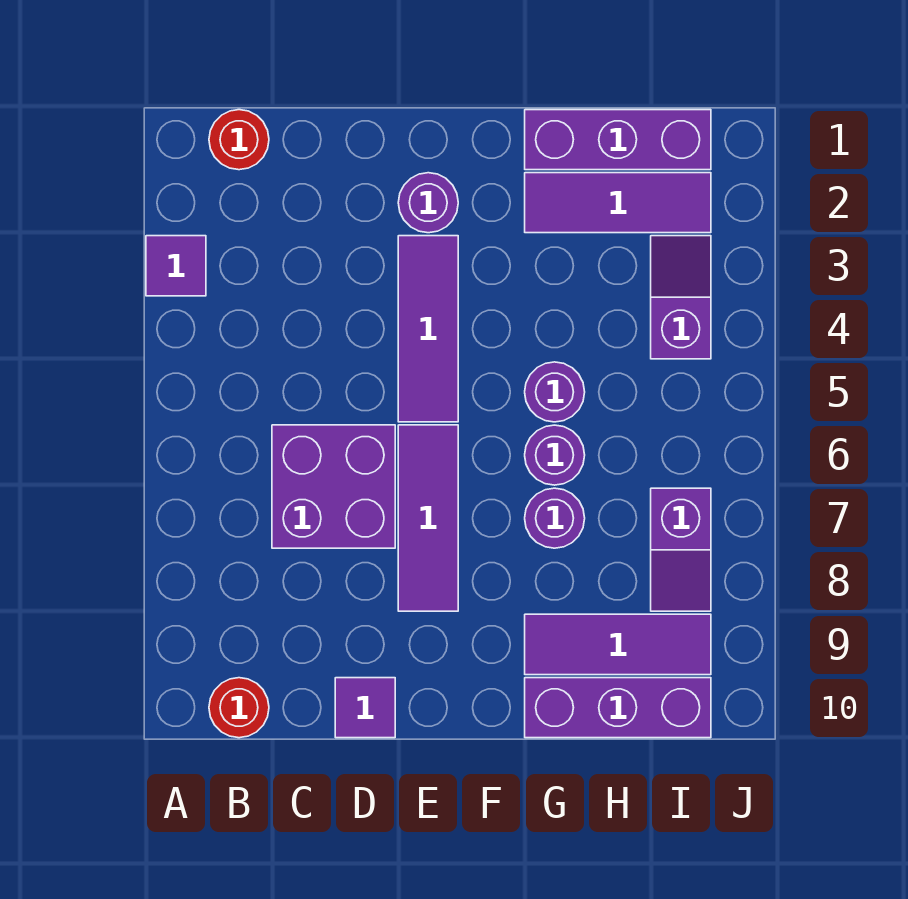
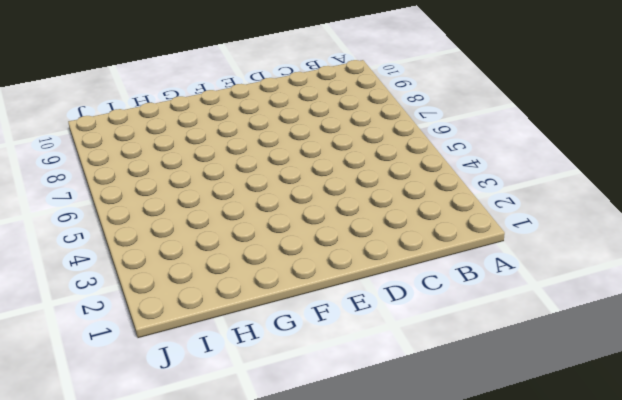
none -> purple 1x1 tile [146,236,206,296]
none -> red 1x1 round brick [209,110,269,170]
none -> red 1x1 round brick [209,678,269,738]

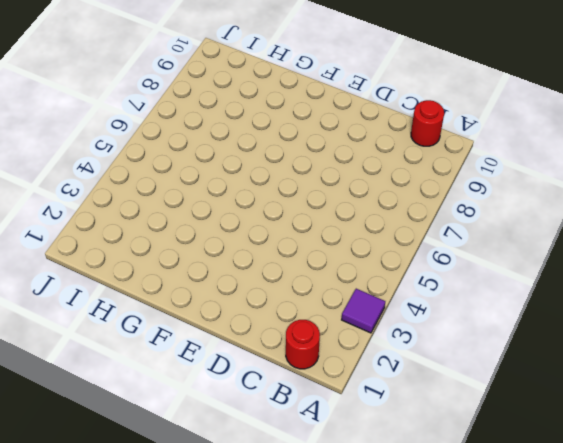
none -> purple 2x2 brick [272,425,395,548]
none -> purple 1x1 tile [335,678,395,738]
none -> purple 1x1 round brick [398,173,458,233]

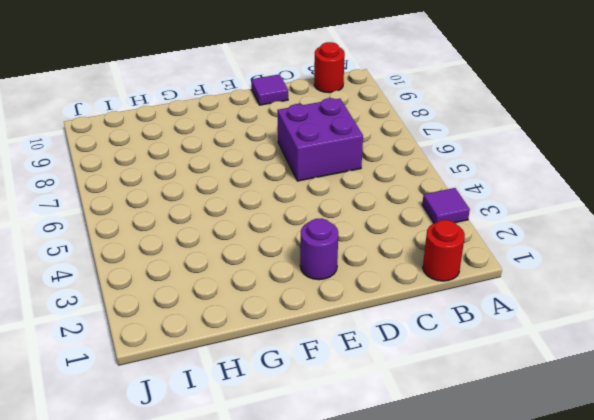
none -> purple 1x3 tile [398,236,458,422]
none -> purple 1x3 tile [398,425,458,611]
none -> purple 1x3 brick [525,110,711,170]

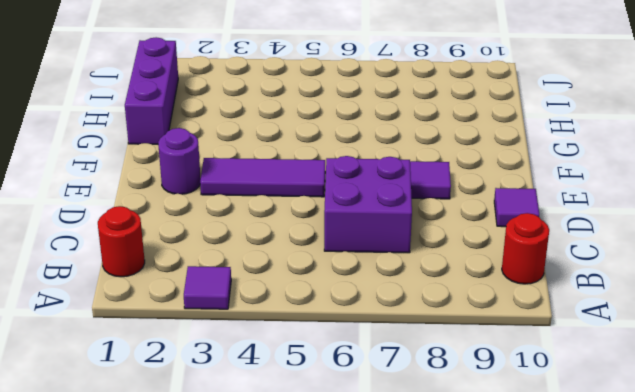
none -> purple 1x3 tile [525,173,711,233]
none -> purple 1x1 round brick [525,362,585,422]
none -> purple 1x1 round brick [525,425,585,485]

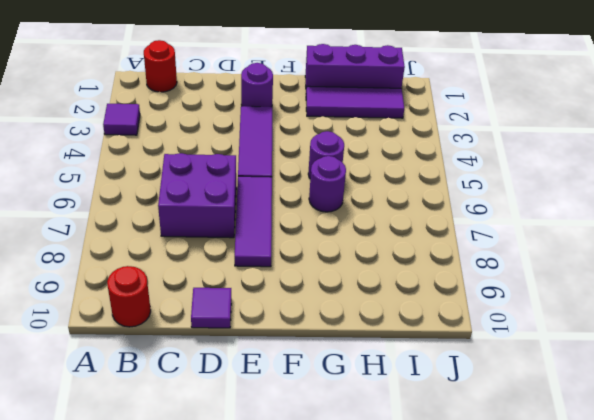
none -> purple 1x1 round brick [525,488,585,548]
none -> purple 1x3 tile [525,614,711,675]
none -> purple 1x3 brick [525,678,711,738]

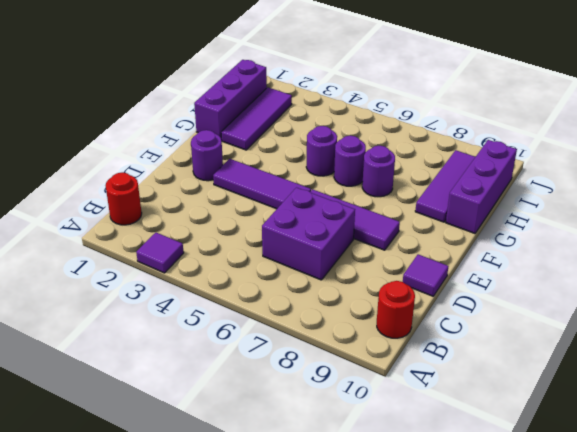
none -> purple 1x2 slope [651,236,711,359]
none -> purple 1x2 slope [651,488,711,611]

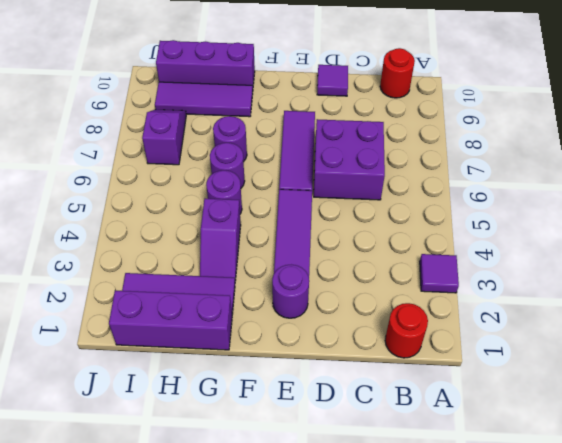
purple 1x2 slope [200,198,241,281] -> purple 1x2 slope moved to [651,236,711,359]

